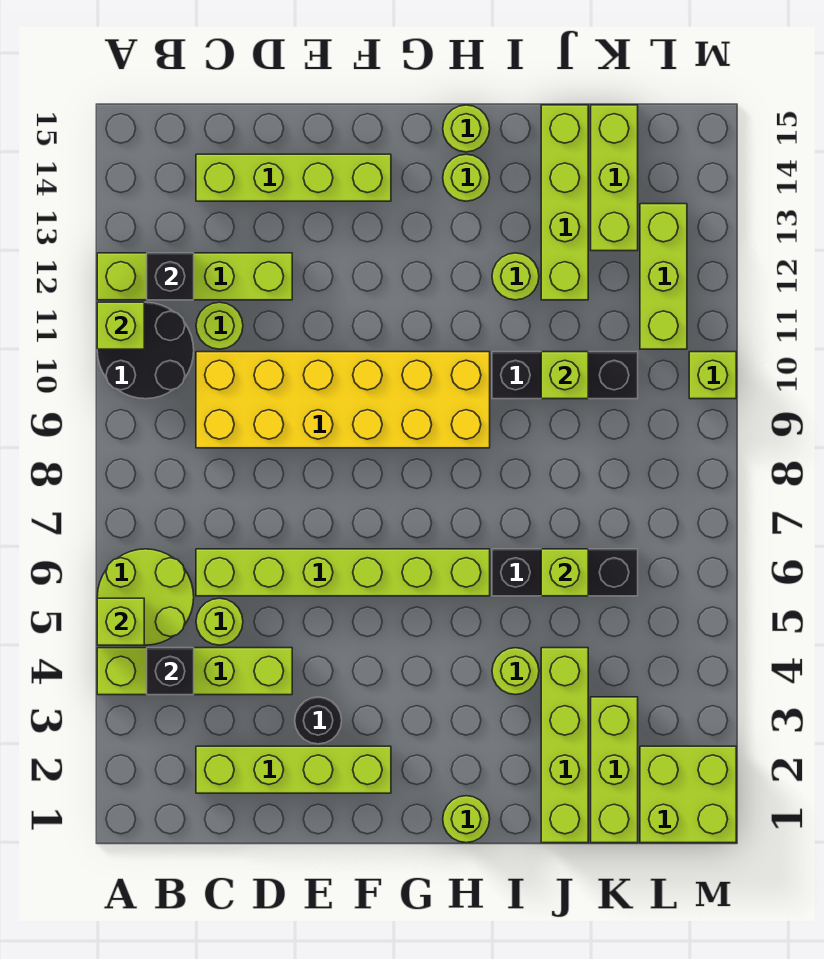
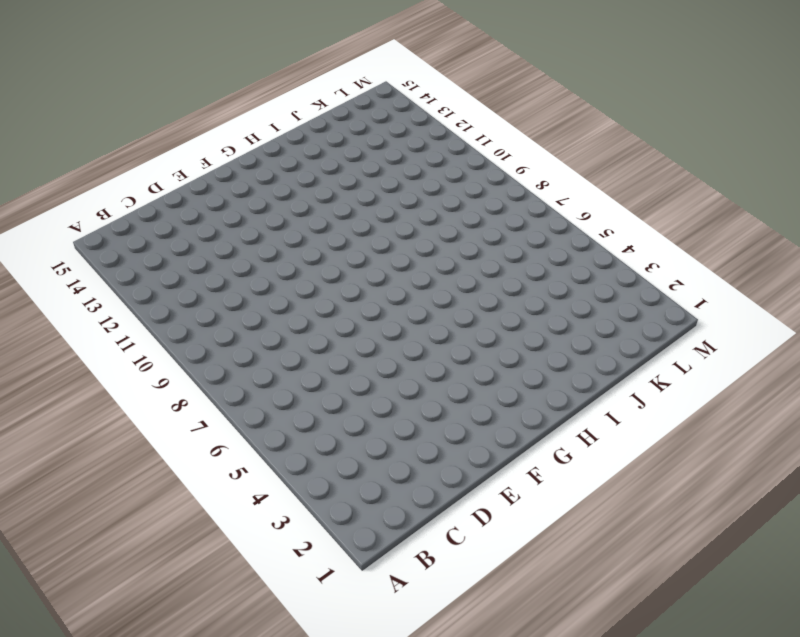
none -> lime 1x4 brick [97,648,292,695]
none -> lime 2x2 round brick [97,549,194,645]
none -> black 2x2 round brick [97,302,194,399]
none -> lime 1x4 brick [97,253,292,300]

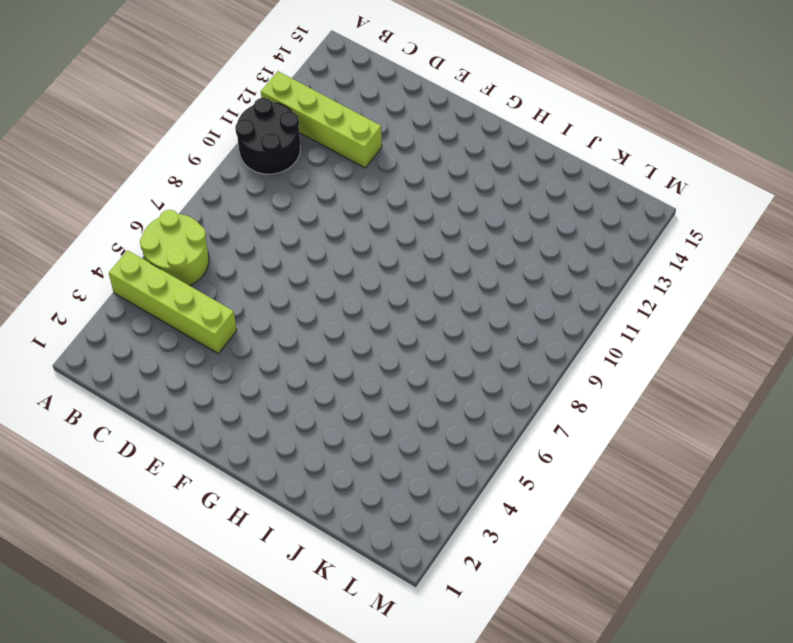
none -> lime 1x4 brick [196,746,391,793]
none -> lime 1x1 round brick [196,598,243,645]
none -> lime 1x6 brick [196,549,490,596]
none -> yellow 2x6 brick [196,352,490,448]

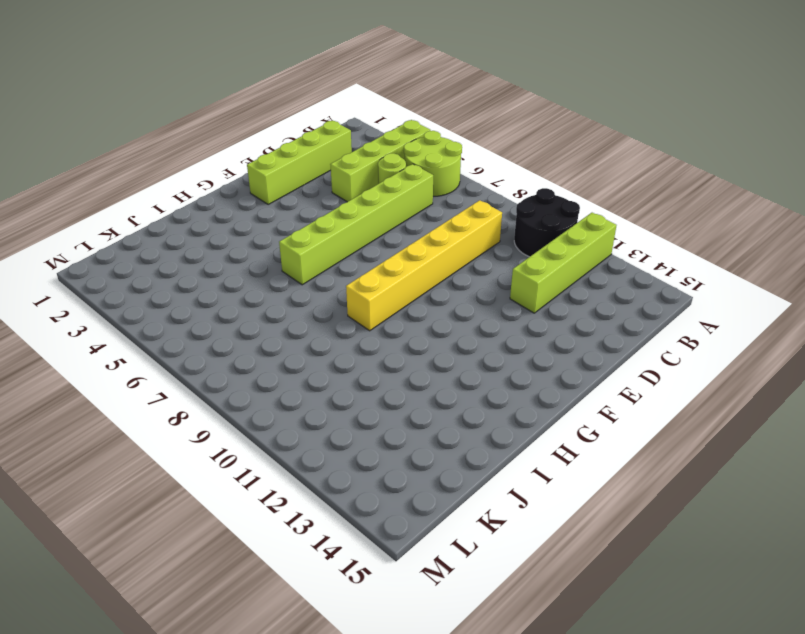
yellow 1x6 brick [346,200,502,331] -> yellow 2x6 brick [196,352,490,448]
none -> lime 1x1 round brick [196,302,243,349]
none -> lime 1x4 brick [196,154,391,201]
none -> black 1x1 round brick [295,697,342,744]
none -> lime 1x1 round brick [443,796,490,843]

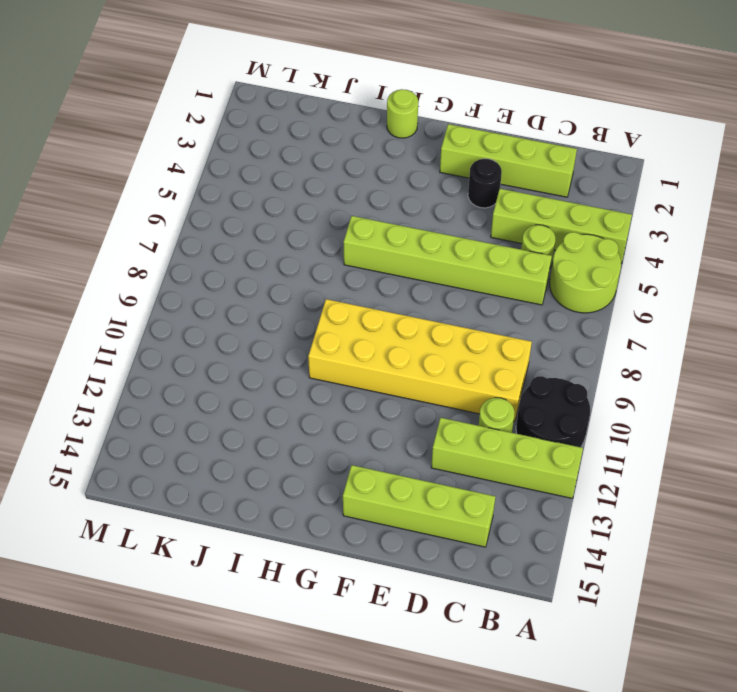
none -> lime 1x1 round brick [443,154,490,201]
none -> lime 1x1 round brick [443,105,490,152]
none -> lime 1x1 round brick [492,648,539,695]
none -> black 1x3 brick [492,549,638,596]

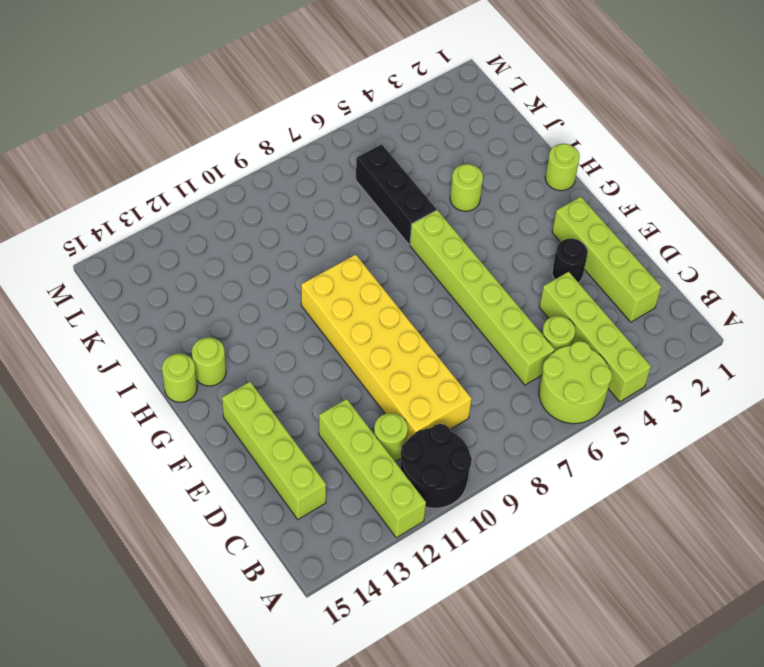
none -> black 1x3 brick [492,352,638,399]
none -> lime 1x1 round brick [492,253,539,300]
none -> lime 1x4 brick [541,648,588,843]
none -> lime 1x4 brick [541,105,588,300]

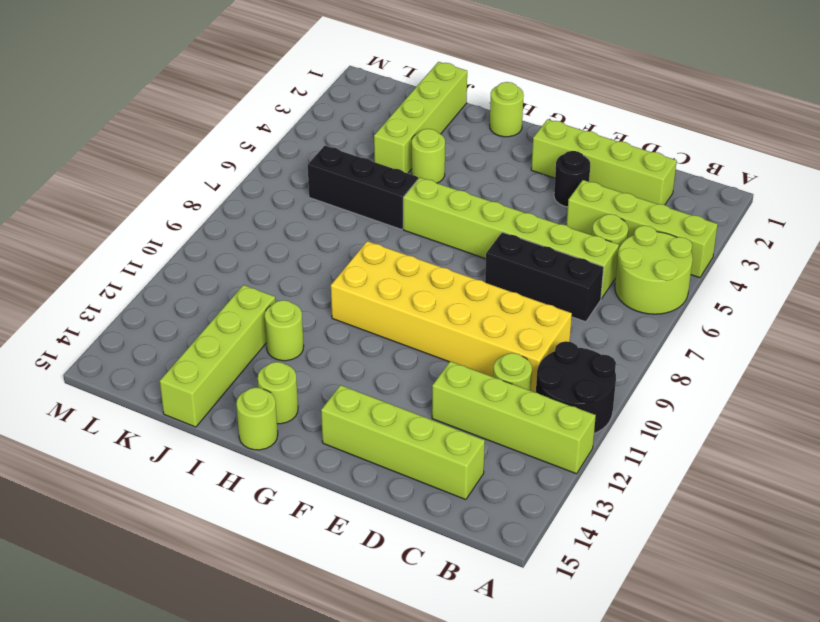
black 1x3 brick [485,232,604,322] -> black 1x3 brick moved to [492,352,638,399]
none -> lime 1x3 brick [591,697,638,843]
none -> lime 1x3 brick [591,105,638,251]
none -> lime 2x2 brick [640,746,736,843]
none -> lime 1x3 brick [640,204,687,349]

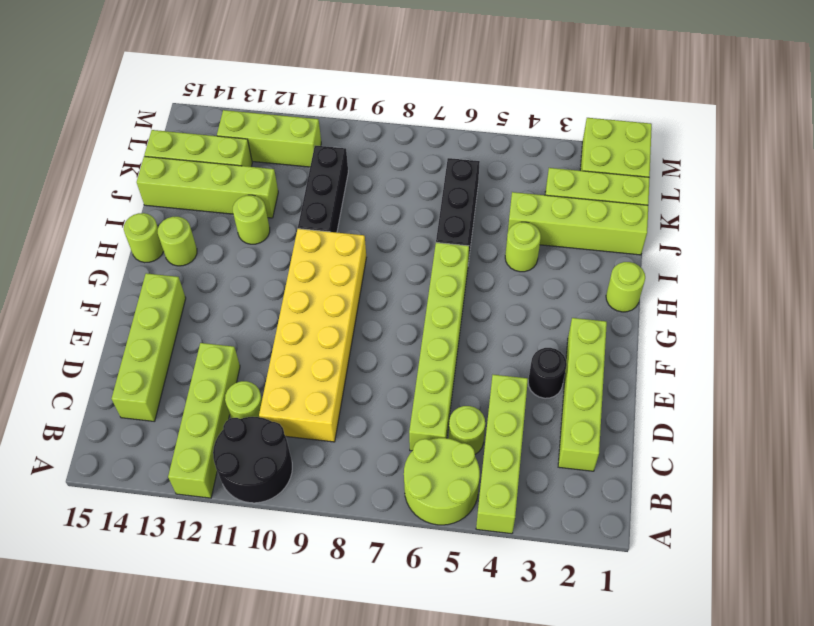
none -> lime 1x1 brick [689,352,736,399]
none -> lime 1x1 brick [97,598,144,645]
none -> lime 1x1 brick [97,302,144,349]
none -> black 1x1 brick [147,648,194,695]

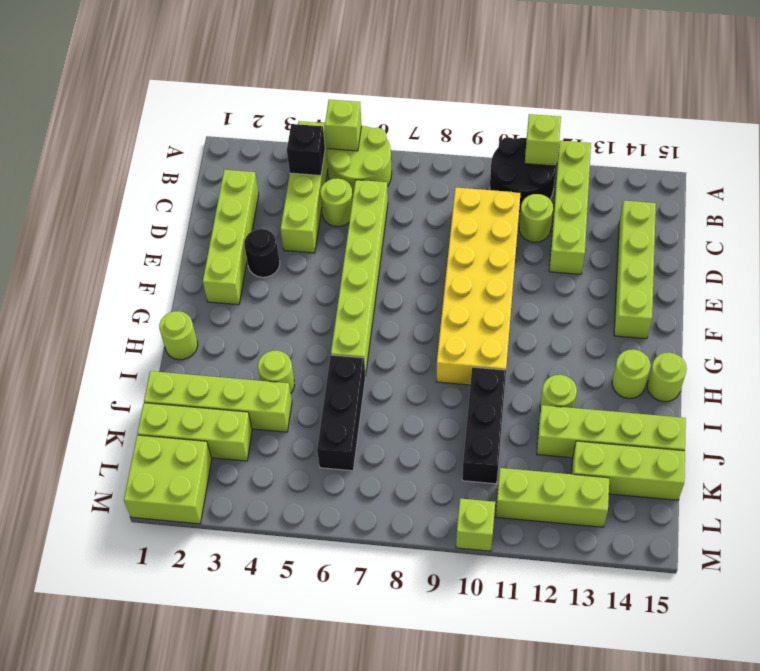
none -> black 1x1 brick [147,253,194,300]
none -> lime 1x1 brick [541,549,588,596]
none -> lime 1x1 brick [541,352,588,399]

